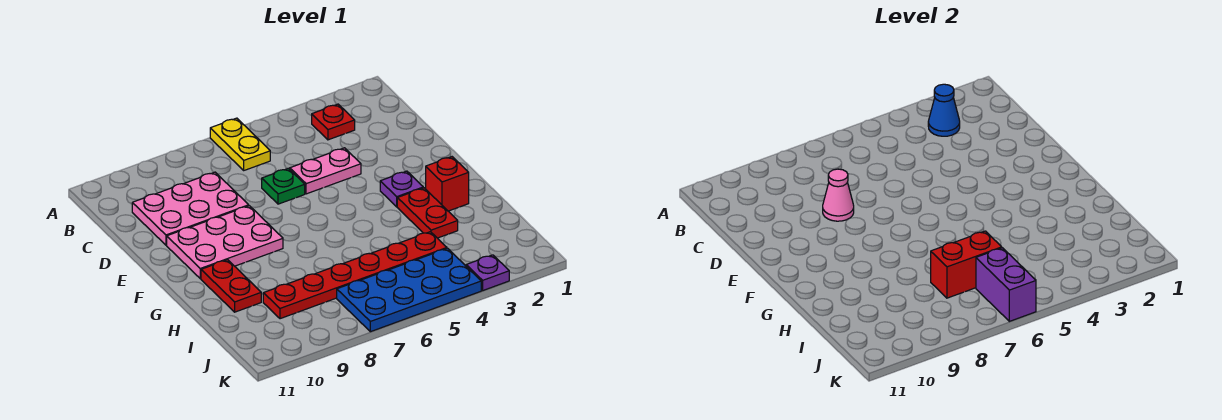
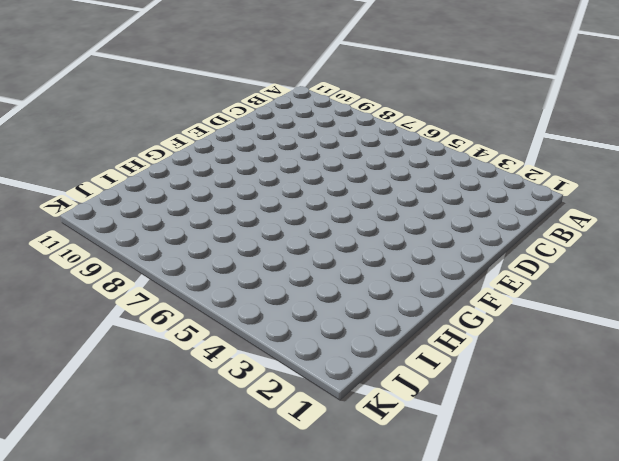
none -> yellow 1x2 plate [210,118,270,170]
none -> red 1x1 plate [312,104,355,140]
none -> pink 2x3 plate [132,172,249,245]

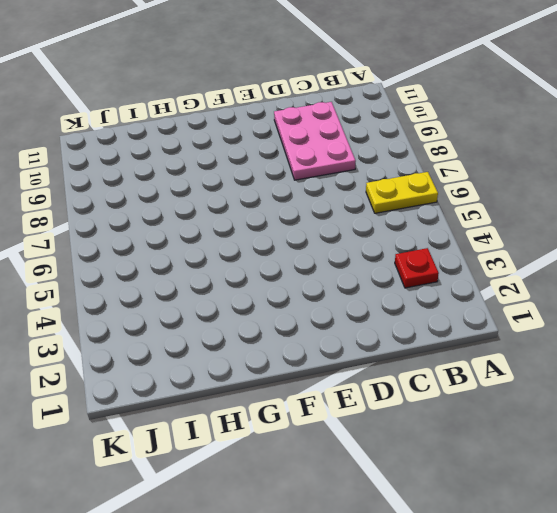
none -> pink 1x2 plate [290,148,361,194]
none -> green 1x1 plate [262,168,305,204]
none -> pink 2x3 plate [167,206,283,279]

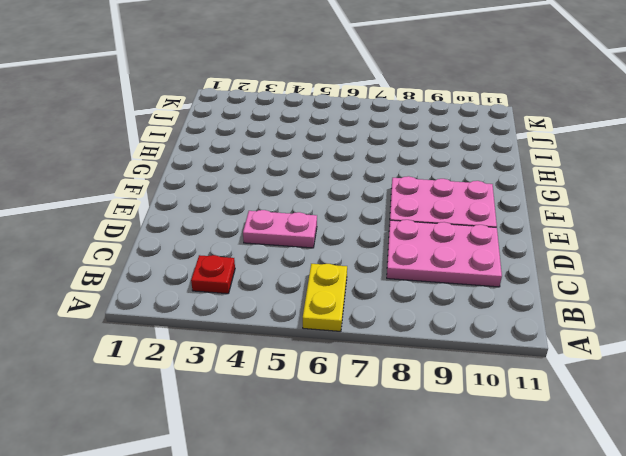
none -> green 1x1 plate [262,168,305,204]
none -> purple 1x1 plate [380,171,423,207]
none -> red 1x1 brick [426,157,469,211]

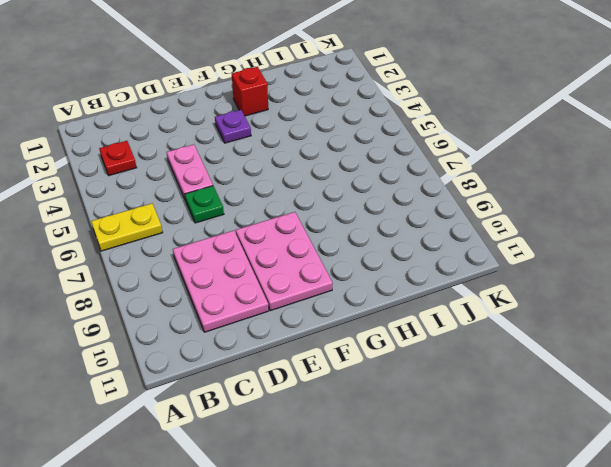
none -> red 1x2 plate [397,188,458,238]
none -> red 1x2 plate [201,260,261,312]
none -> red 1x6 plate [263,232,447,319]

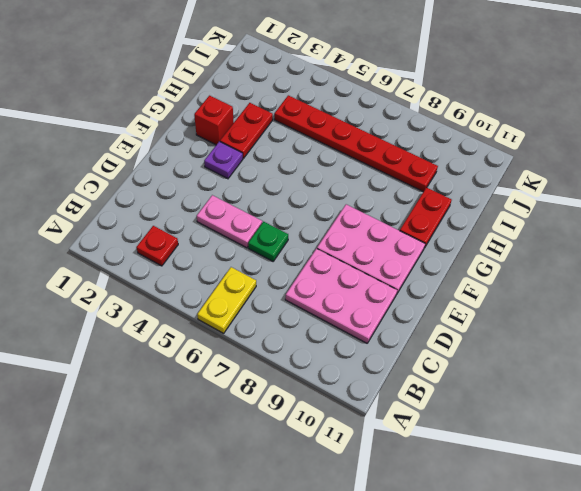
none -> blue 2x4 plate [337,248,481,332]
none -> purple 1x1 plate [466,255,509,290]
none -> blue 1x1 cone [928,84,960,136]

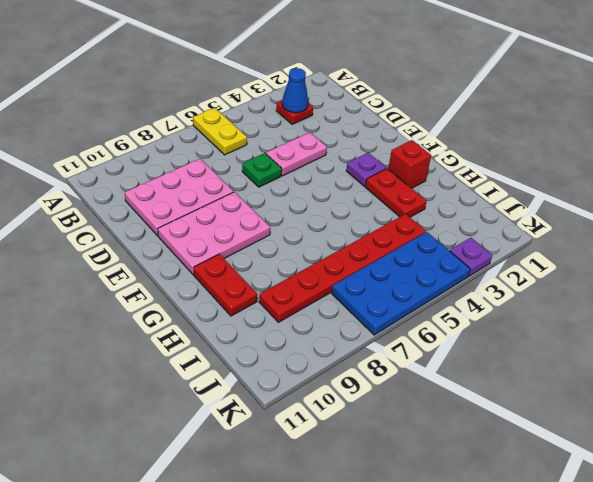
none -> pink 1x1 cone [823,169,854,221]
none -> red 1x2 brick [931,231,1002,298]
none -> purple 1x2 brick [976,248,1036,321]

